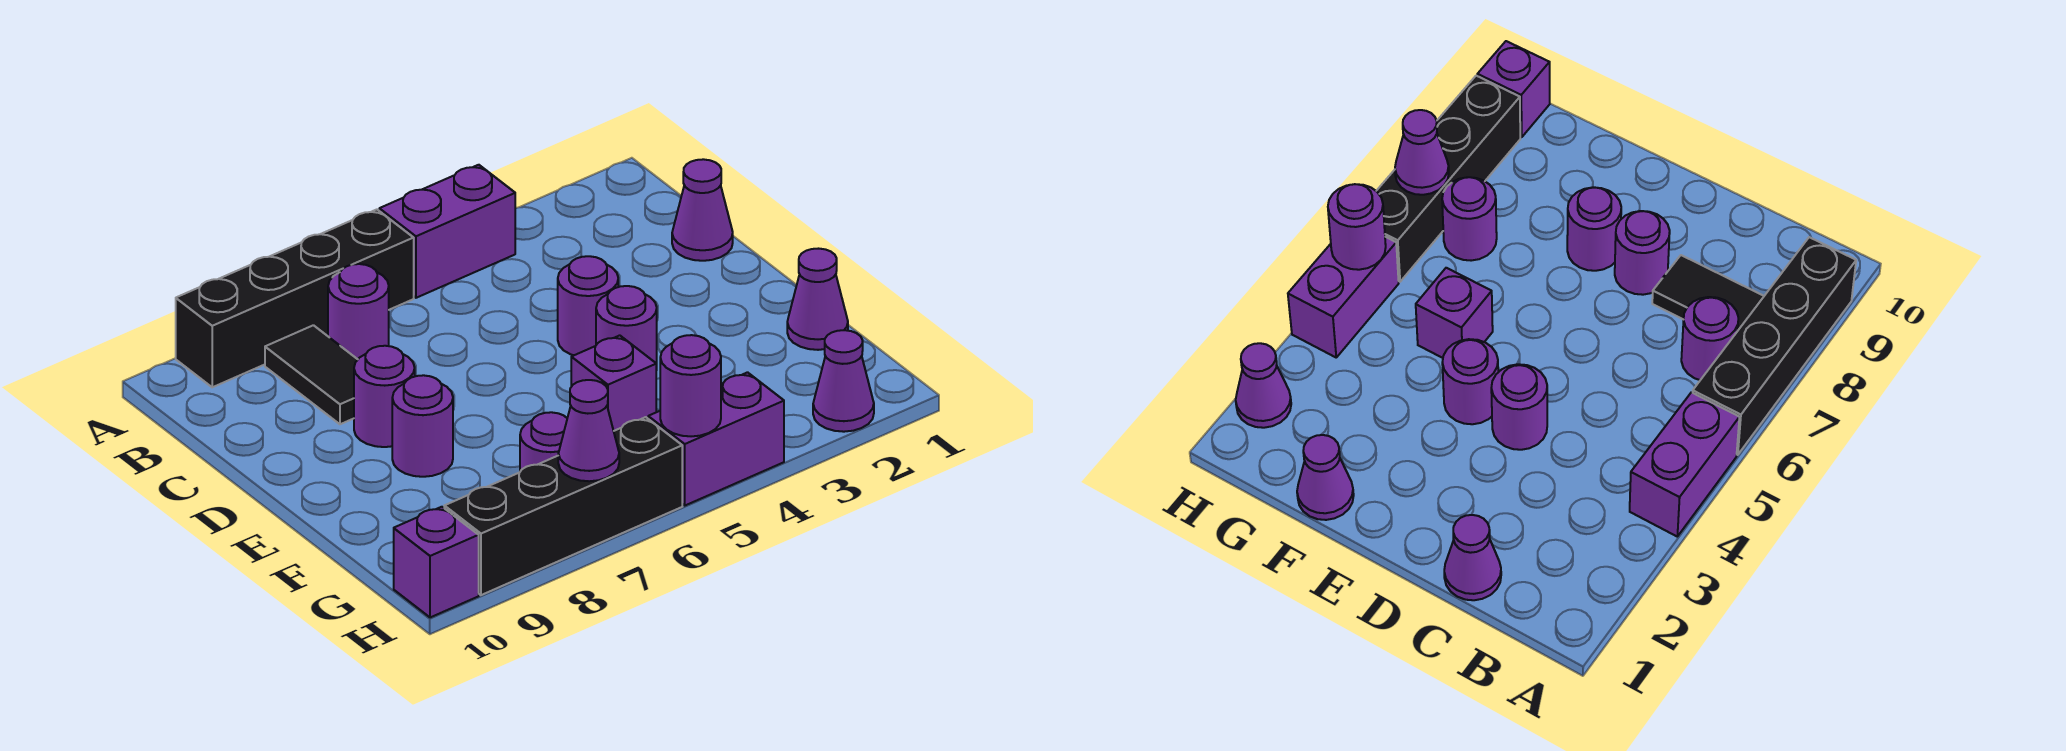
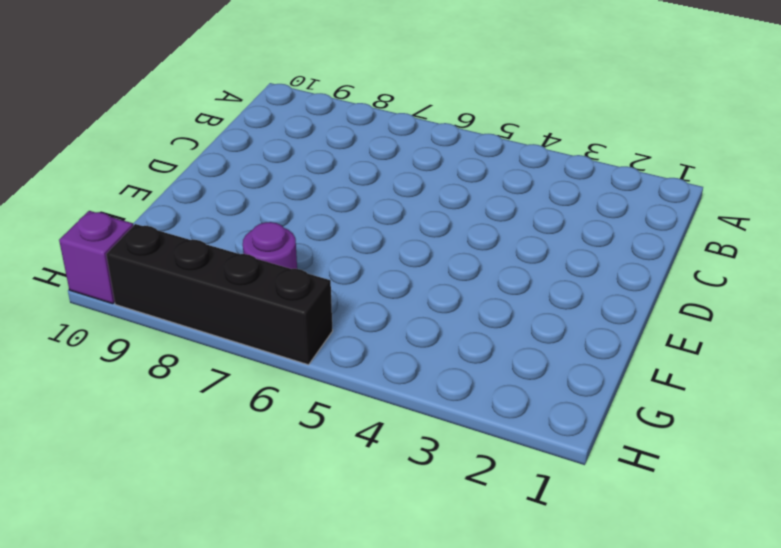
none -> purple 1x2 brick [379,165,515,298]
none -> black 1x4 brick [176,210,414,387]
none -> purple 1x1 round brick [328,264,389,359]

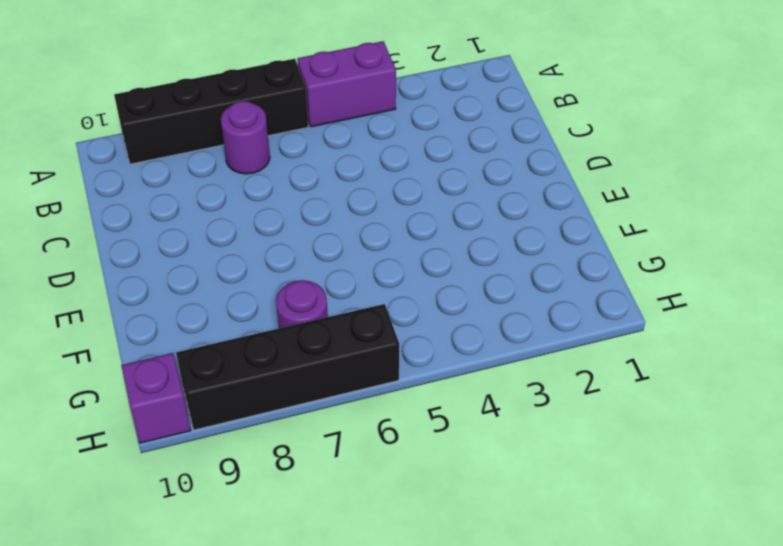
none -> black 1x2 tile [265,325,358,424]
none -> purple 1x1 cone [672,159,733,261]
none -> purple 1x1 round brick [558,256,618,355]

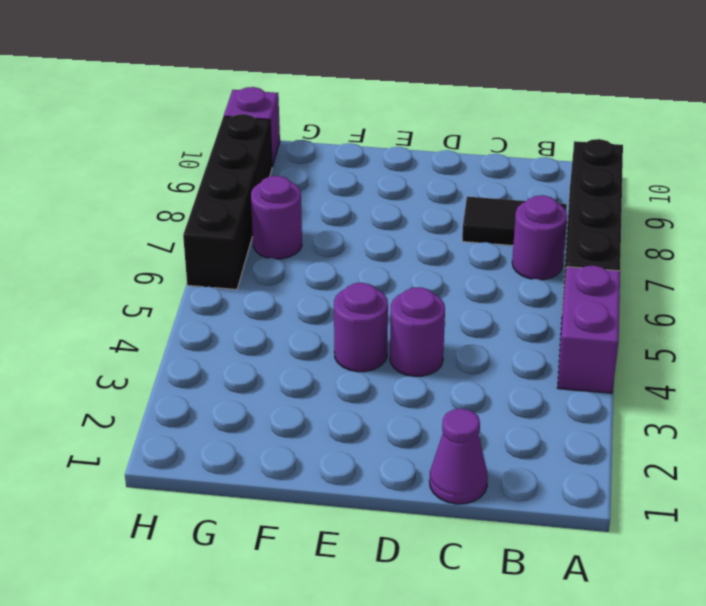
none -> purple 1x1 round brick [354,346,415,447]
none -> purple 1x1 round brick [392,375,453,477]
none -> purple 1x1 cone [787,249,848,350]

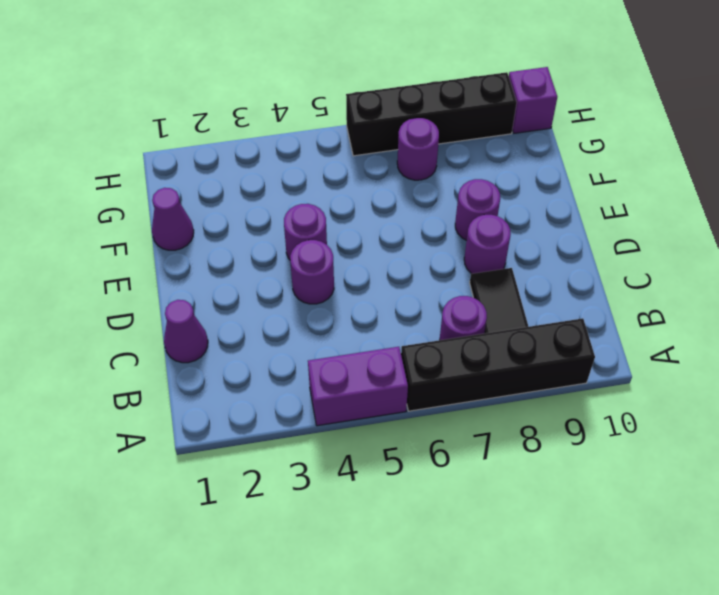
none -> purple 1x1 brick [571,335,656,431]
none -> purple 1x1 cone [813,330,874,432]
none -> purple 1x2 brick [648,372,784,505]

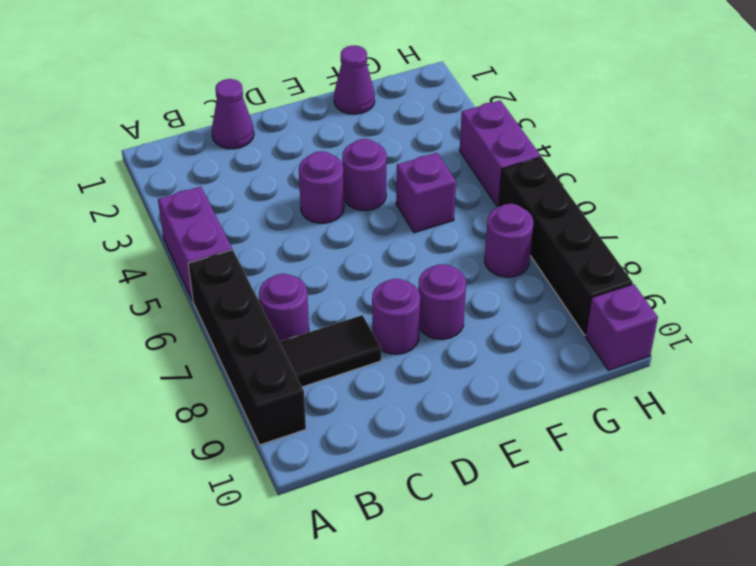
none -> purple 1x1 cone [813,330,874,432]
none -> purple 1x1 round brick [660,335,721,436]
none -> purple 1x1 cone [558,380,619,481]

